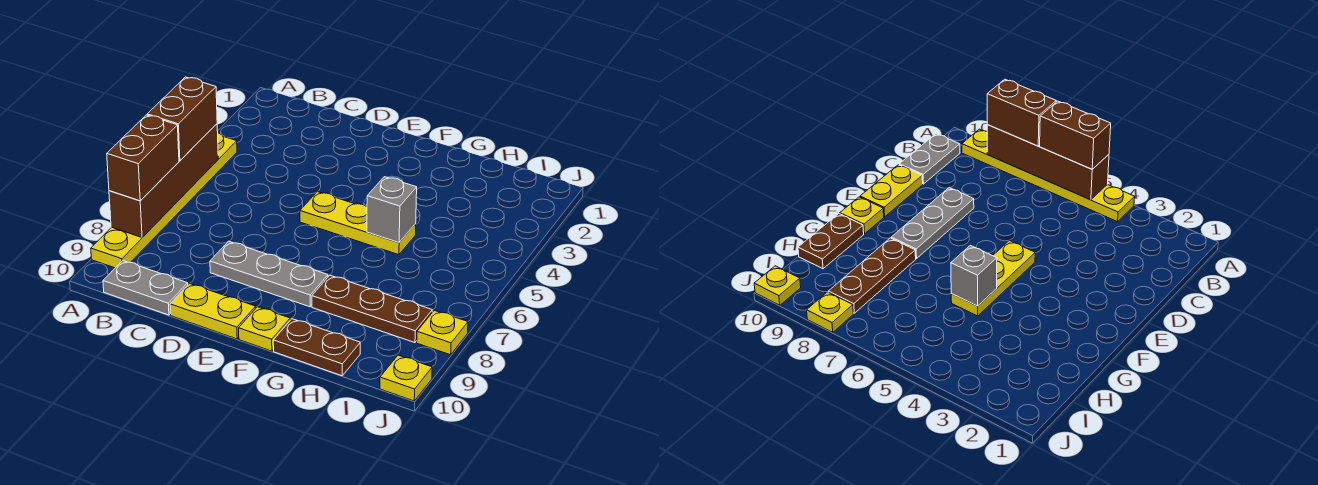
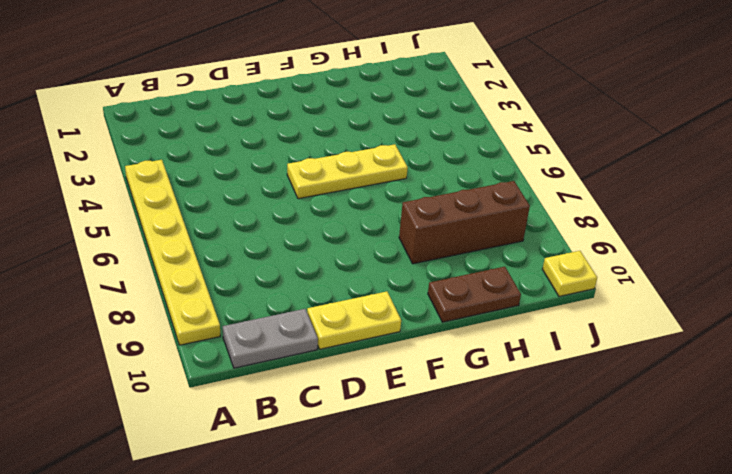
brown 1x3 brick [399,181,530,264] -> brown 1x3 plate [312,275,432,343]
none -> grey 1x3 plate [210,241,328,307]
none -> yellow 1x1 plate [239,307,290,351]
none -> yellow 1x1 plate [417,310,468,355]

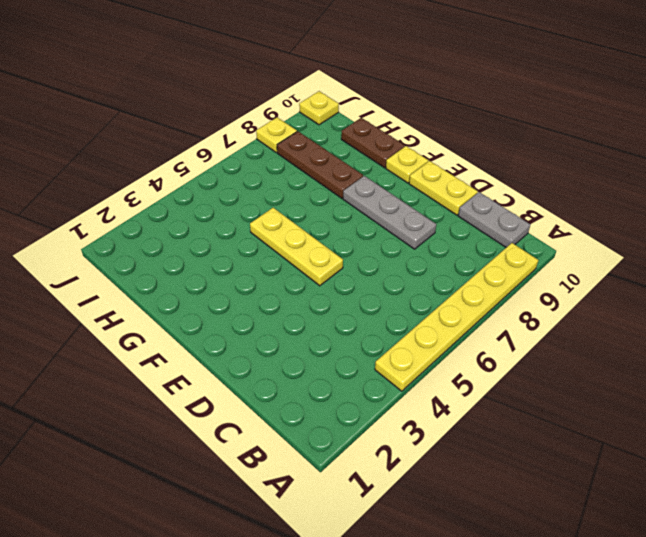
none -> brown 1x4 brick [109,124,218,237]
none -> grey 1x1 brick [367,177,417,243]
none -> brown 1x2 brick [147,77,217,161]

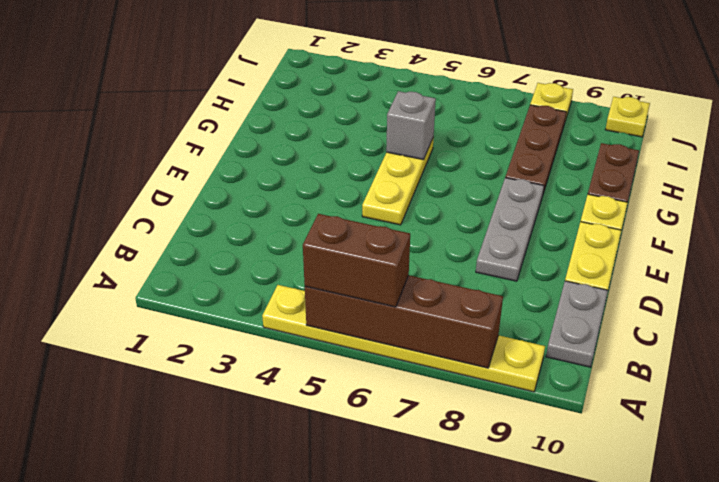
none -> brown 1x2 brick [107,115,179,201]

